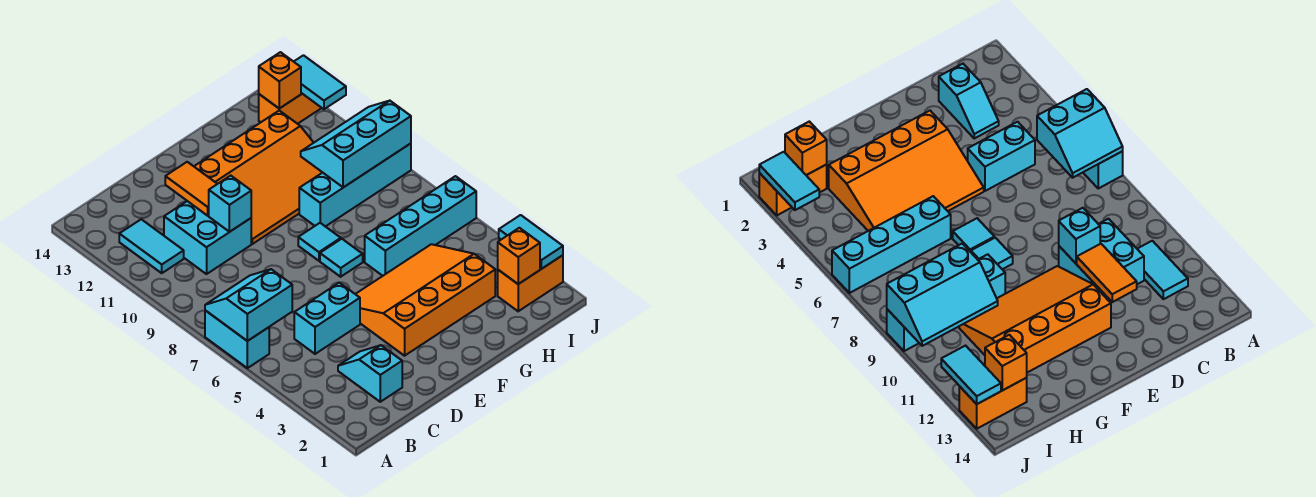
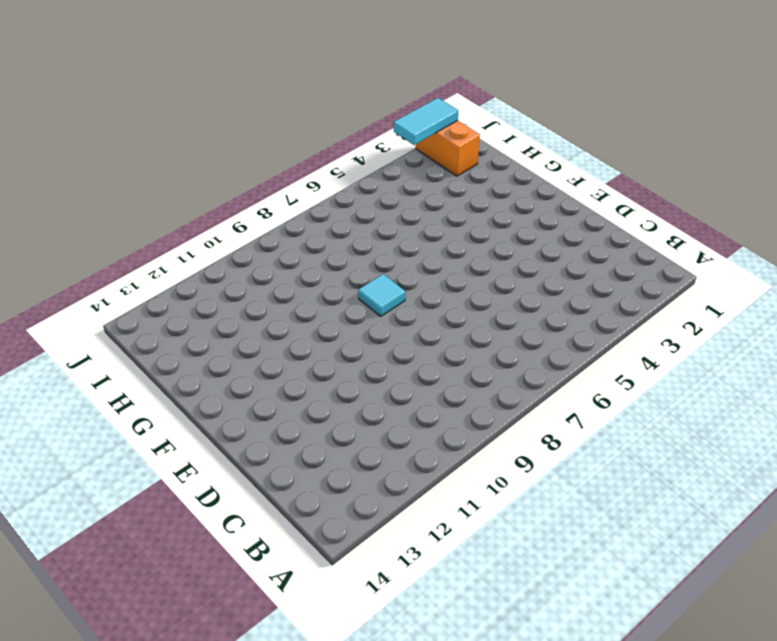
none -> cyan 1x2 brick [205,310,269,368]
none -> cyan 1x2 tile [119,219,184,273]
none -> cyan 1x2 slope [338,345,402,402]

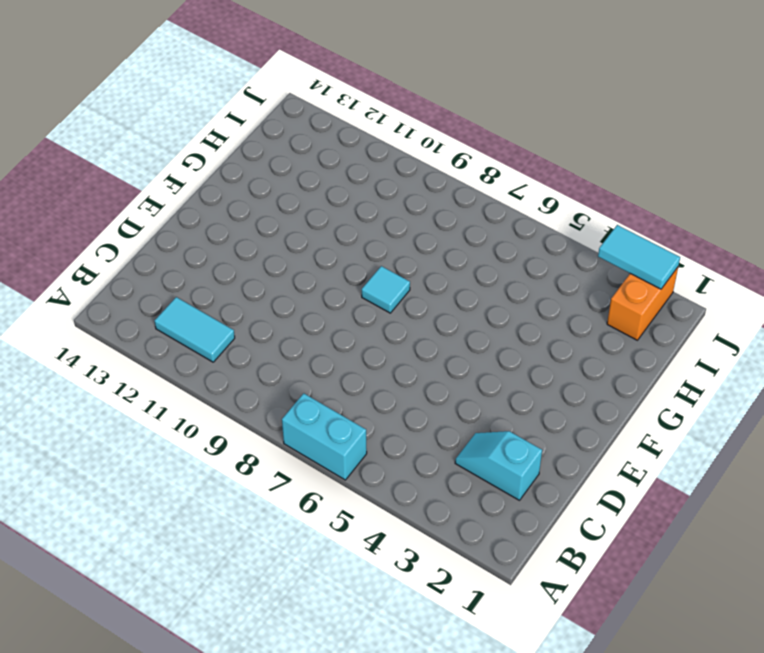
none -> cyan 1x2 brick [294,283,360,354]
none -> cyan 2x2 brick [164,201,251,274]
none -> orange 3x4 slope [356,244,495,356]

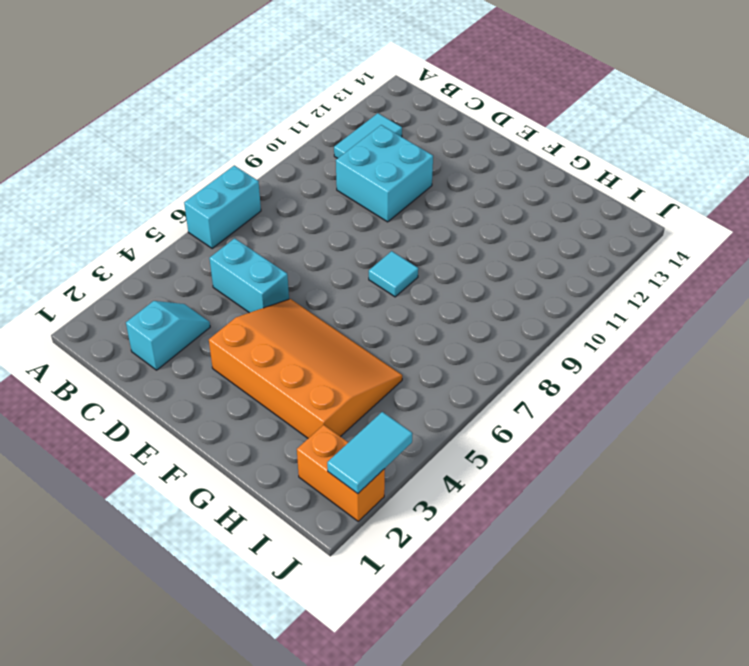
none -> orange 3x4 slope [194,111,323,244]
none -> cyan 1x1 tile [320,239,363,277]
none -> cyan 1x4 brick [365,176,476,276]

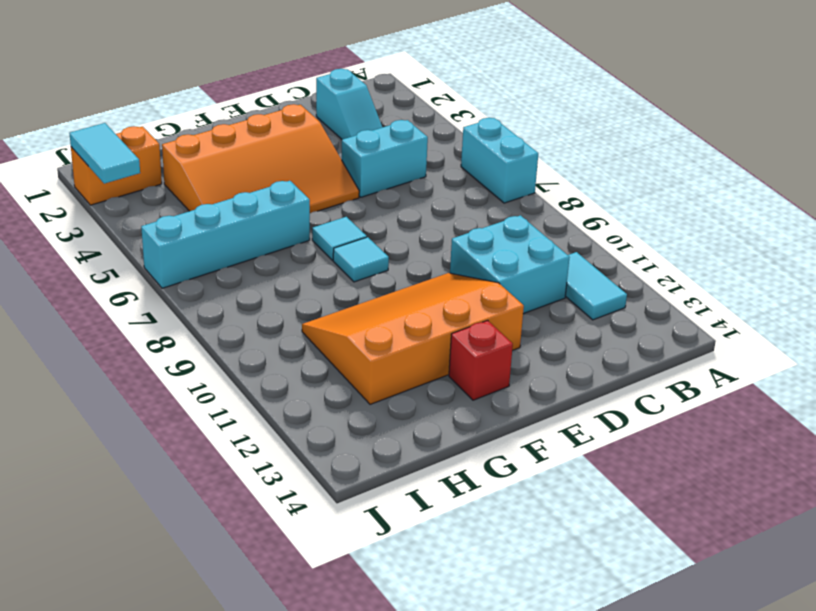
red 1x1 brick [449,320,513,400] -> none
none -> cyan 1x4 brick [299,144,411,226]
none -> orange 1x2 brick [259,93,321,124]
none -> cyan 2x2 slope [205,269,292,341]

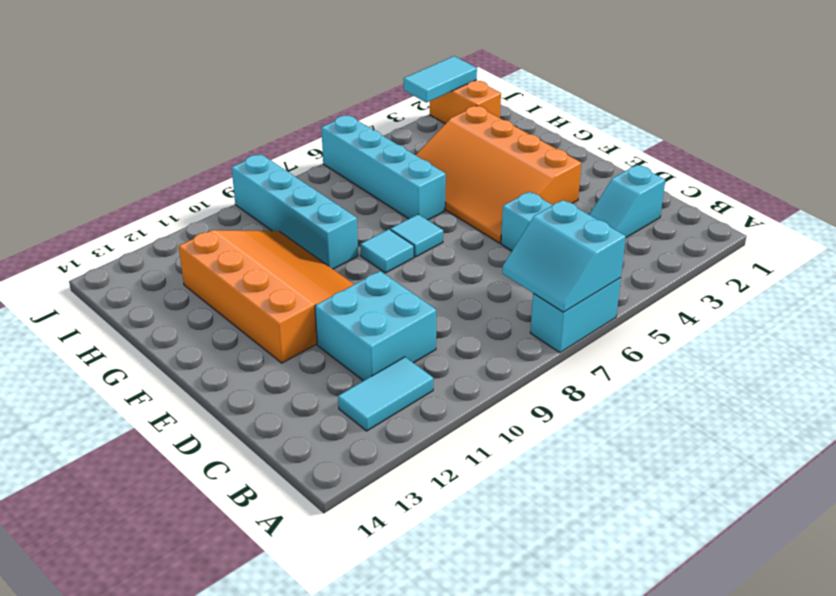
none -> orange 1x2 brick [259,93,321,124]
none -> cyan 1x1 brick [209,176,251,232]
none -> orange 1x2 tile [165,162,217,216]

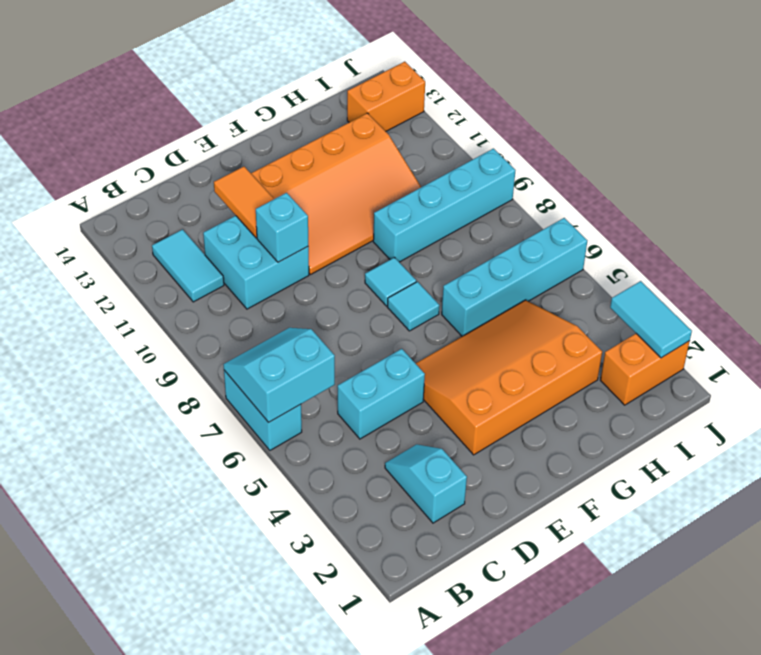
none -> cyan 2x3 slope [301,101,411,187]
none -> orange 1x1 brick [498,228,540,284]
none -> orange 1x1 brick [259,52,301,108]

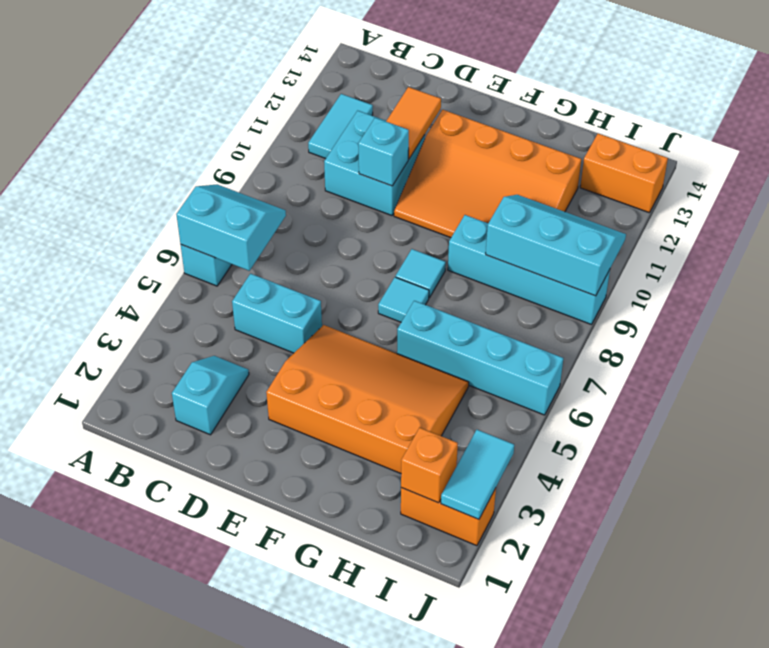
none -> orange 1x1 brick [259,52,301,108]
none -> cyan 1x2 tile [294,55,346,109]

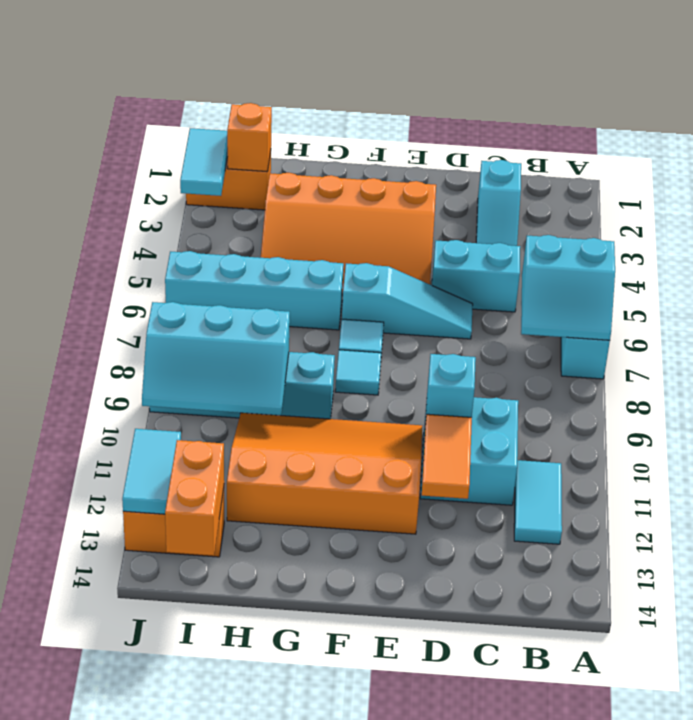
cyan 1x3 slope [342,263,473,339] -> none
orange 1x2 brick [165,440,224,556] -> orange 1x1 brick [259,52,301,108]

